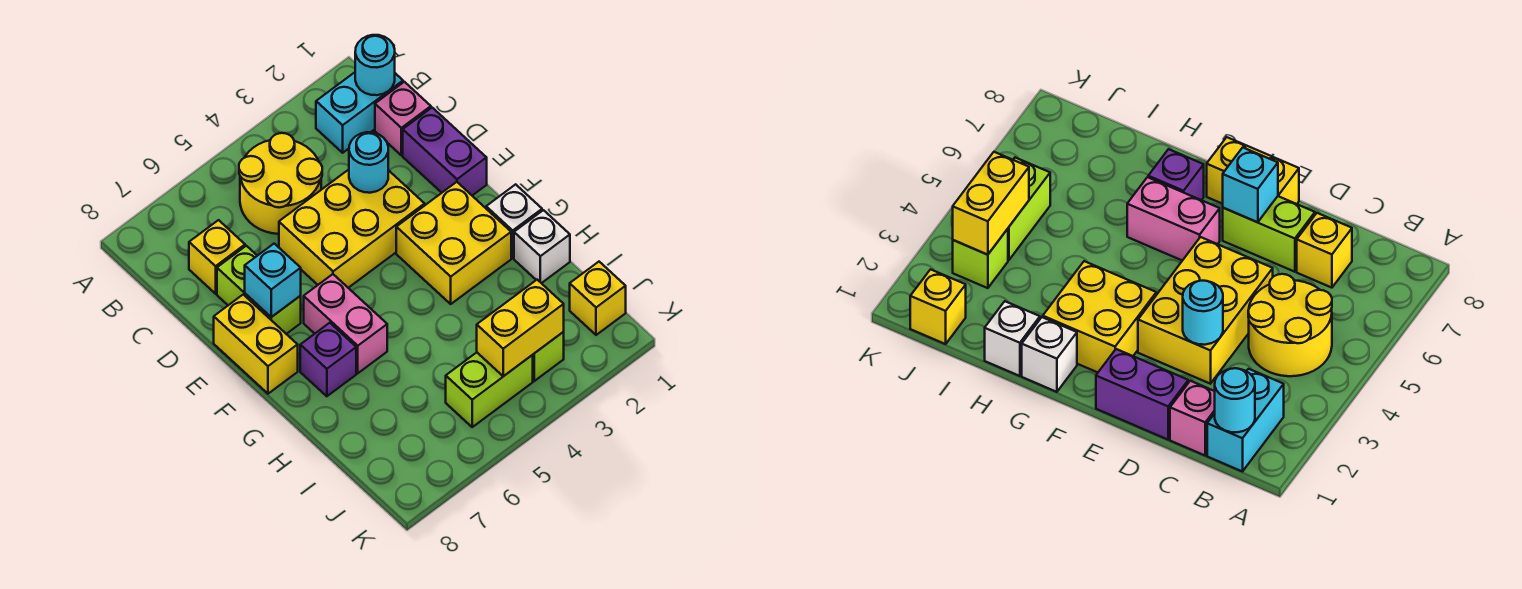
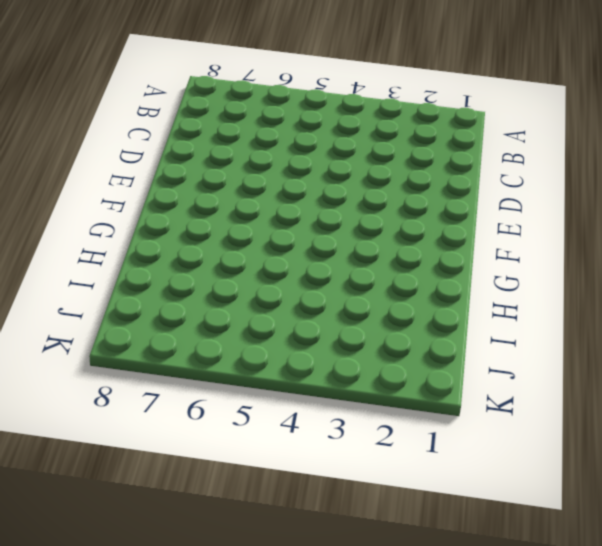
none -> cyan 1x2 brick [316,72,403,153]
none -> yellow 2x2 round brick [239,133,322,234]
none -> pink 1x1 brick [375,82,431,155]

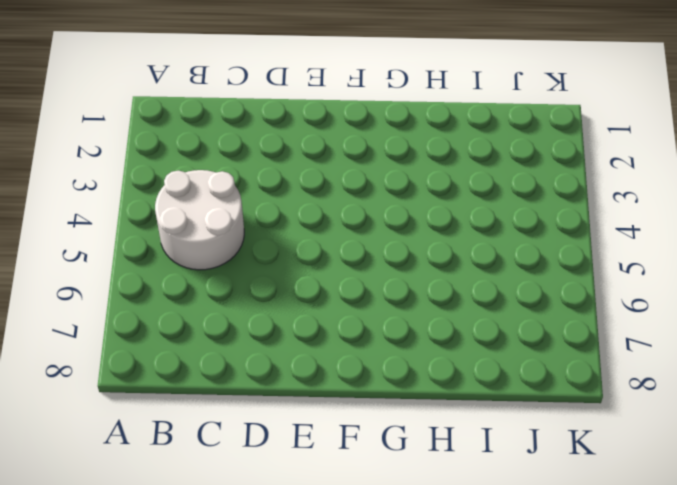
white 2x2 round brick [155,170,244,270] -> yellow 2x2 round brick [239,133,322,234]
none -> cyan 1x2 brick [316,72,403,153]
none -> pink 1x1 brick [375,82,431,155]
none -> yellow 1x1 brick [189,220,245,294]

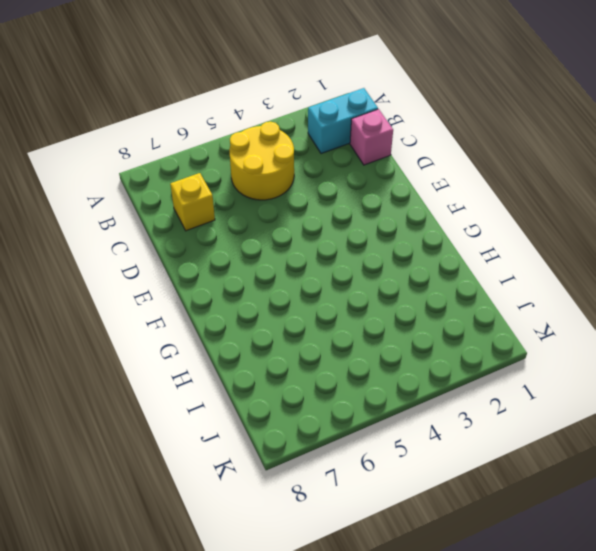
none -> purple 1x2 brick [403,108,487,196]
none -> yellow 2x3 brick [279,170,425,288]
none -> lime 1x2 brick [217,246,301,334]

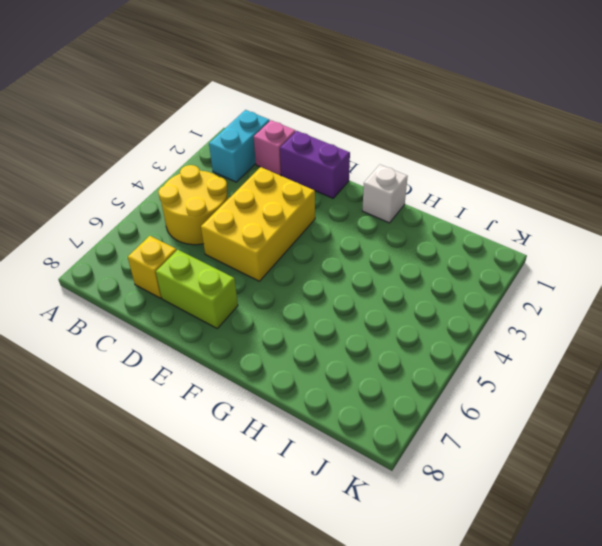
none -> yellow 1x2 brick [214,295,298,394]
none -> yellow 2x2 brick [396,182,511,304]
none -> pink 1x2 brick [304,274,387,373]

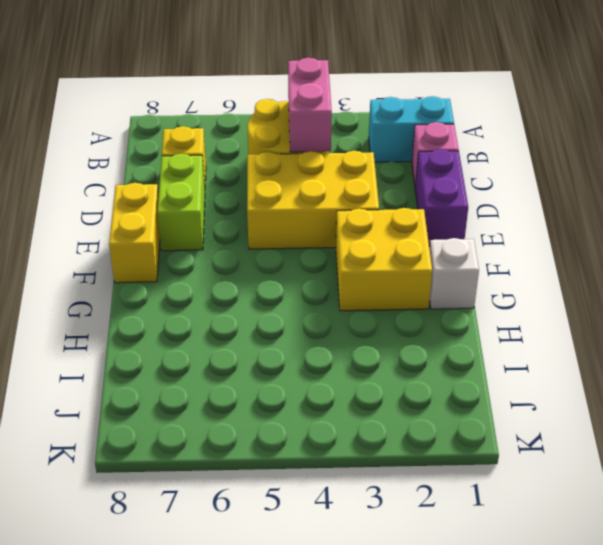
pink 1x2 brick [288,58,332,152] -> pink 1x2 brick moved to [304,274,387,373]
none -> purple 1x1 brick [300,323,356,396]
none -> white 1x1 brick [514,210,570,283]
none -> yellow 1x1 brick [570,262,626,335]

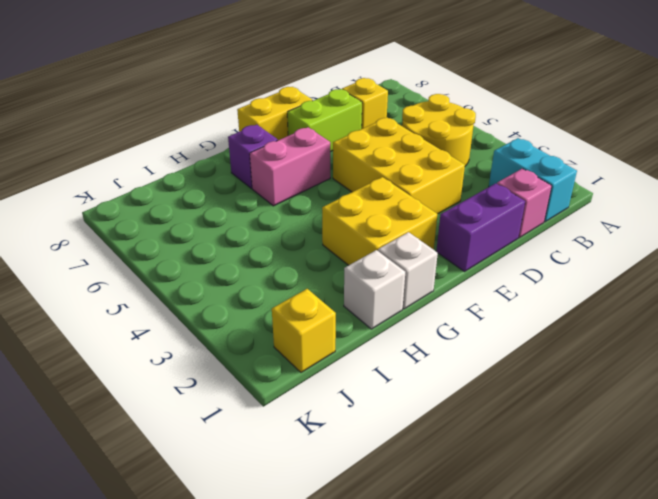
none -> lime 1x1 brick [533,332,564,381]
none -> lime 1x2 brick [446,353,533,427]
none -> cyan 1x1 round brick [355,35,395,95]

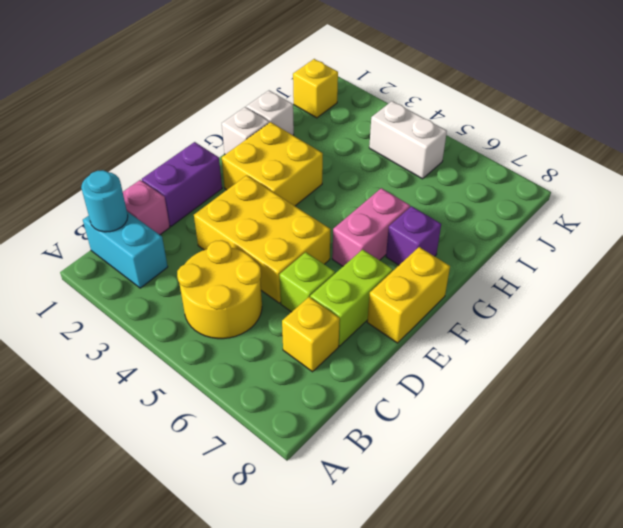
lime 1x1 brick [280,252,335,312] -> lime 1x1 brick moved to [533,332,564,381]
white 1x2 brick [369,101,447,179] -> lime 1x2 brick [446,353,533,427]
none -> cyan 1x1 round brick [349,132,388,193]
none -> cyan 1x1 brick [245,244,301,317]
none -> yellow 1x2 brick [477,280,564,376]

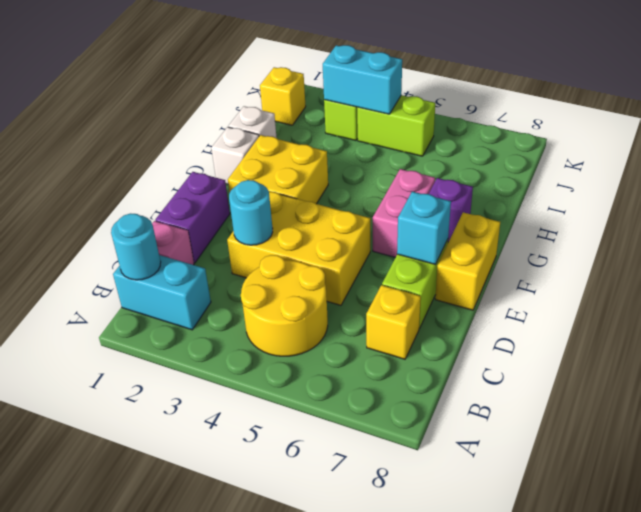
cyan 1x2 brick [323,45,402,114] -> yellow 1x2 brick [477,280,564,376]

